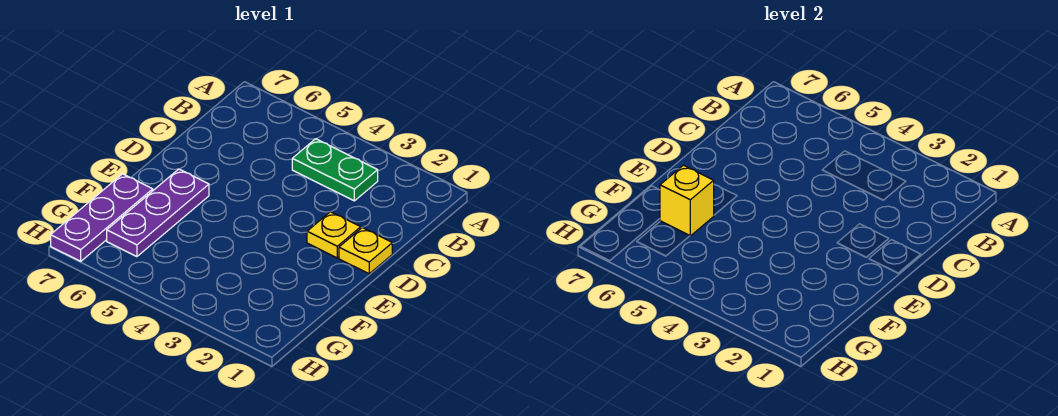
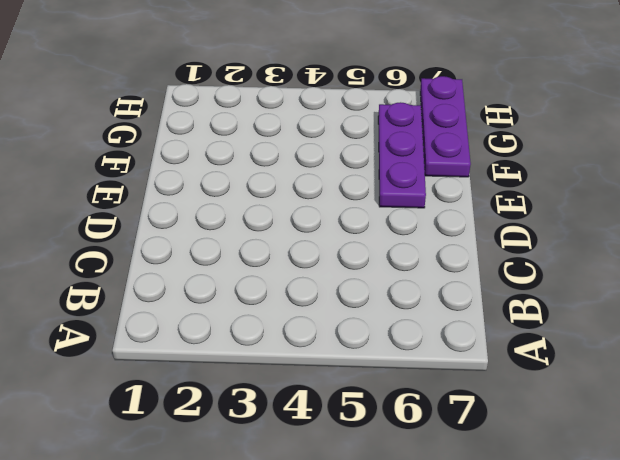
none -> green 1x2 plate [292,139,378,201]
none -> yellow 1x1 plate [339,227,392,274]

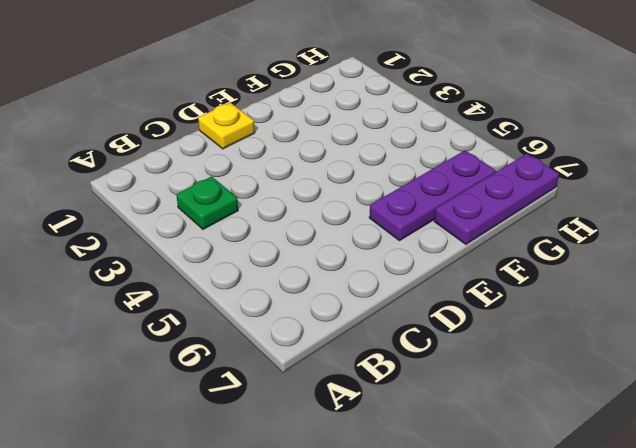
green 1x1 plate [176,176,238,229] -> green 1x2 plate [292,139,378,201]
none -> yellow 1x1 plate [307,212,361,258]
none -> yellow 1x1 brick [660,165,714,236]

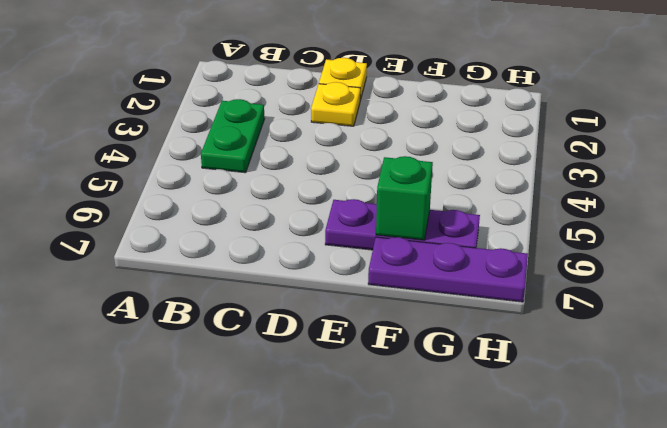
green 1x1 brick [376,156,433,240] -> yellow 1x1 brick [660,165,714,236]

